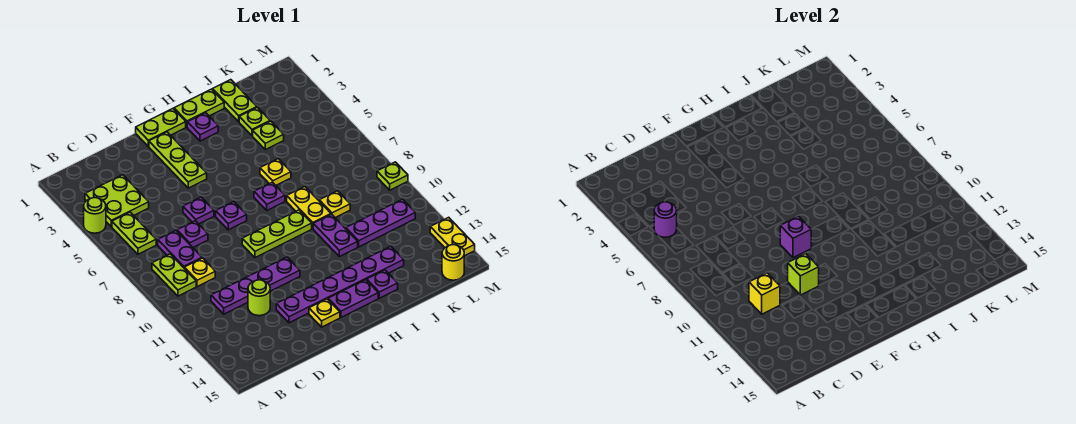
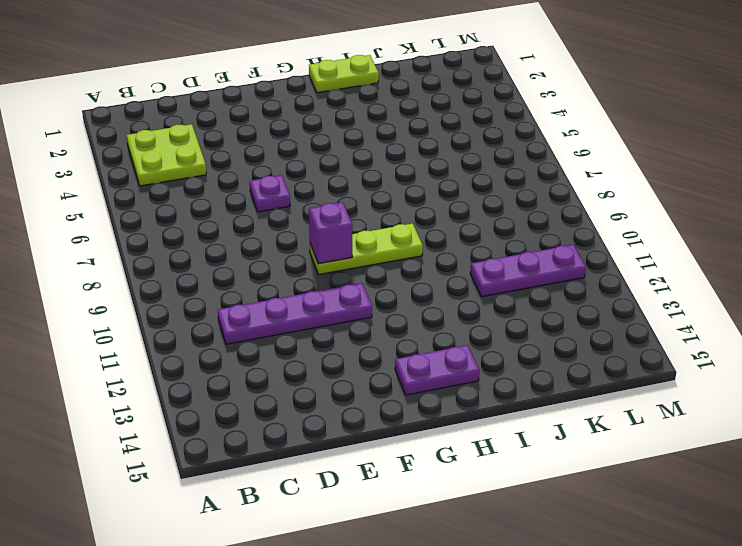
none -> lime 1x1 round brick [84,198,106,233]
none -> lime 1x2 plate [112,212,156,254]
none -> lime 1x2 plate [152,254,196,296]
none -> purple 1x2 plate [158,231,202,268]

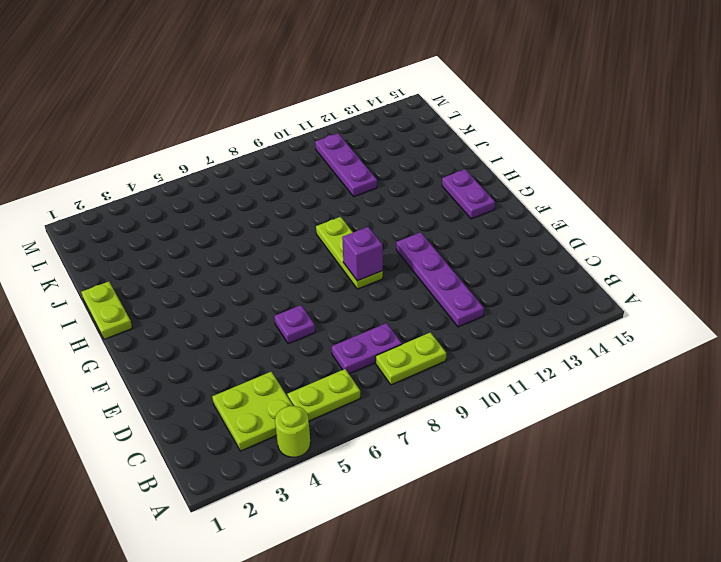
none -> yellow 1x1 plate [184,258,215,287]
none -> purple 1x1 plate [177,221,208,247]
none -> lime 1x1 round brick [248,280,270,316]
none -> purple 1x6 plate [276,246,404,323]

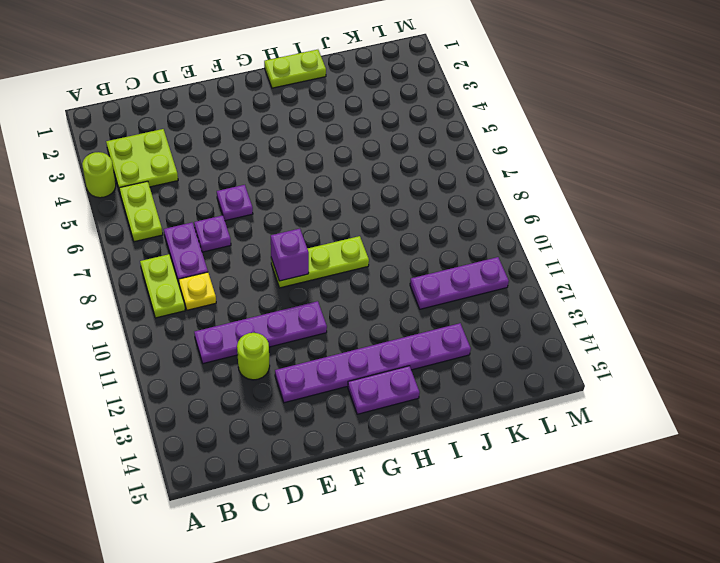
none -> lime 1x2 plate [136,109,186,146]
none -> lime 1x3 plate [149,132,207,188]
none -> purple 1x1 plate [216,202,247,230]
none -> yellow 1x1 plate [309,299,340,327]

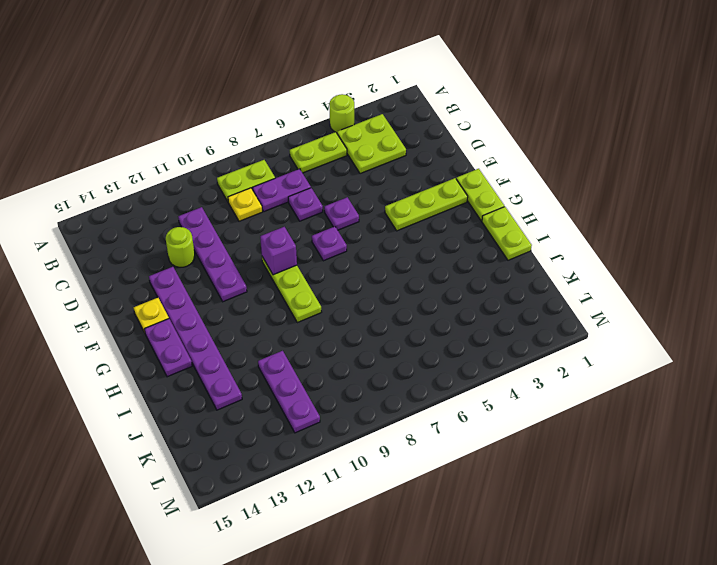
none -> purple 1x1 plate [187,113,218,141]
none -> purple 1x1 plate [254,182,285,210]
none -> yellow 1x1 plate [260,159,291,185]
none -> yellow 1x2 plate [287,187,331,229]

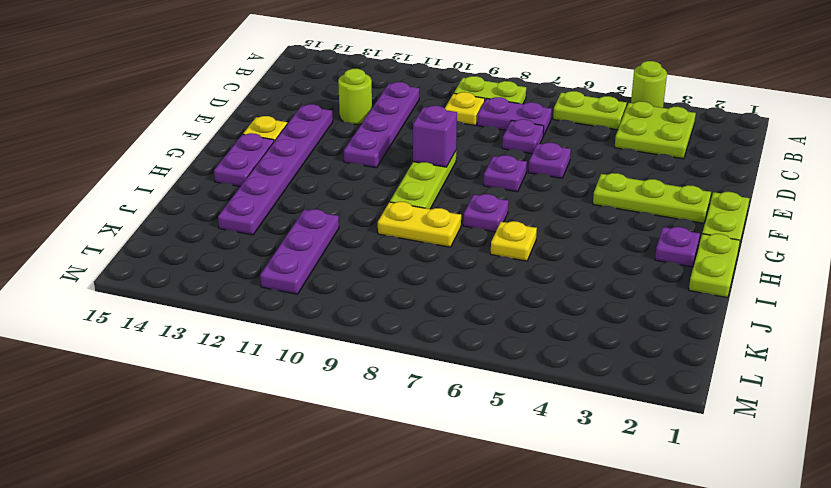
none -> purple 1x2 plate [313,214,358,257]
none -> purple 1x1 plate [367,270,398,298]
none -> lime 1x2 plate [213,80,257,122]
none -> lime 1x1 plate [239,107,270,136]

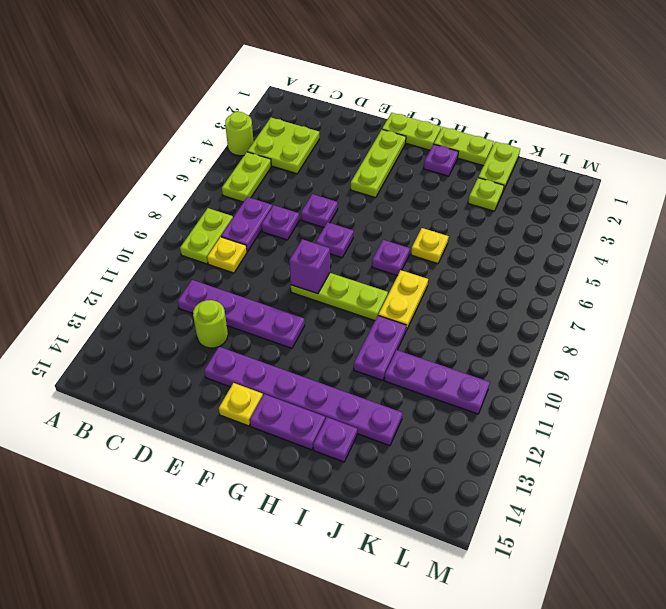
none -> lime 1x1 plate [253,121,284,150]
none -> yellow 1x1 plate [319,191,350,218]
none -> yellow 1x1 round brick [442,245,464,280]
none -> lime 1x1 plate [377,162,408,190]

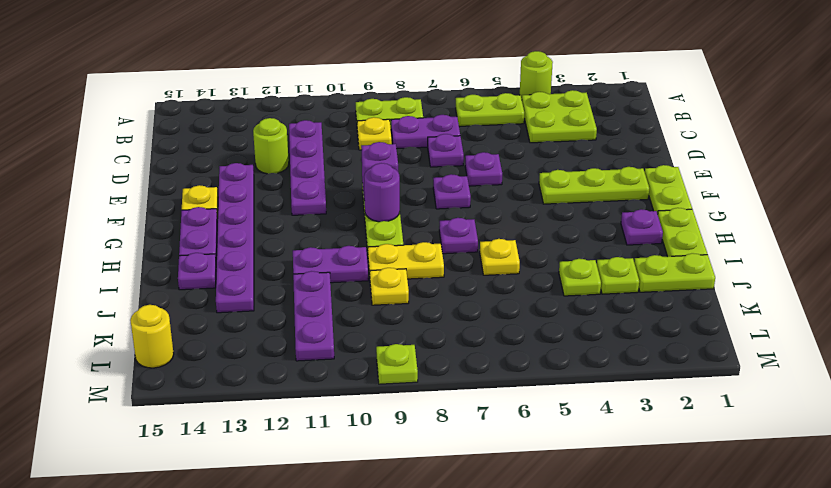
purple 1x1 round brick [364,163,400,222] -> purple 1x1 round brick moved to [654,202,677,237]
none -> yellow 1x2 plate [430,217,475,256]
none -> yellow 1x1 brick [749,273,780,314]
none -> lime 1x1 brick [788,254,819,295]

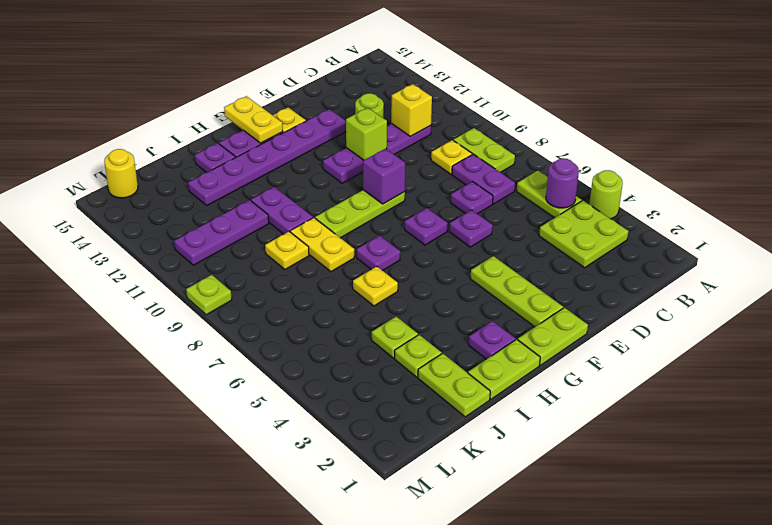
yellow 1x2 plate [224,96,283,143] -> yellow 1x2 plate moved to [430,217,475,256]

